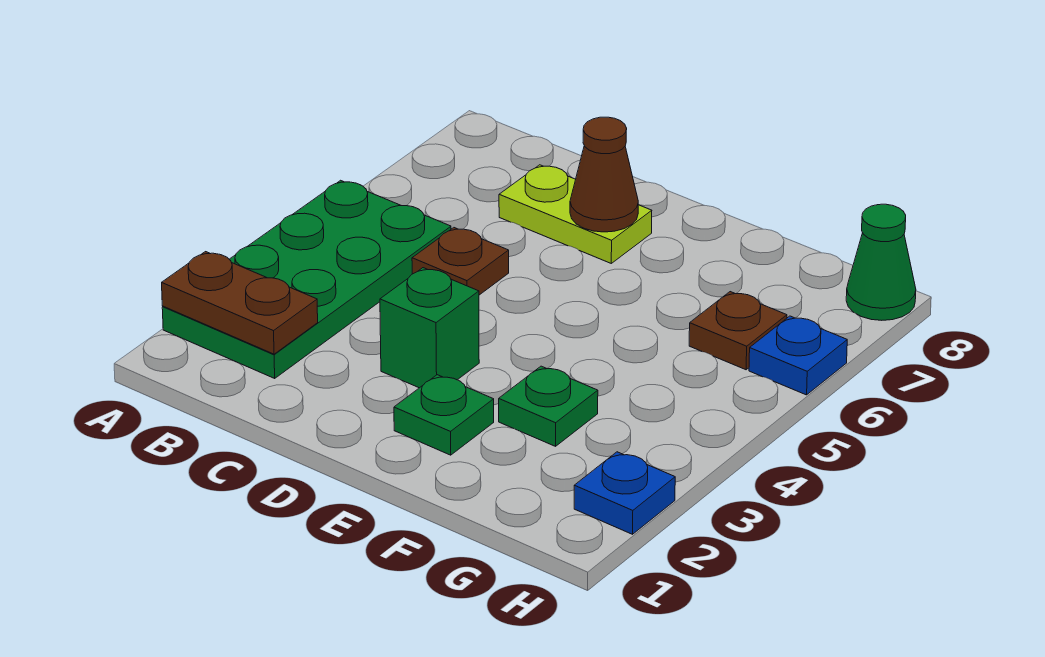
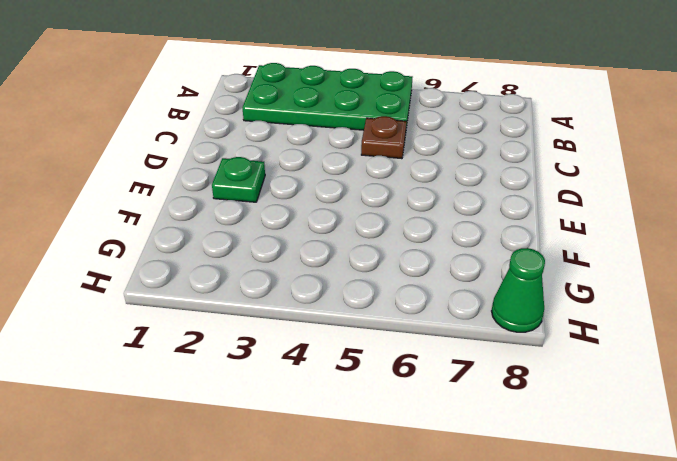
none -> lime 1x2 plate [499,165,652,263]
none -> green 1x1 brick [380,268,479,388]
none -> green 1x1 plate [499,366,598,446]

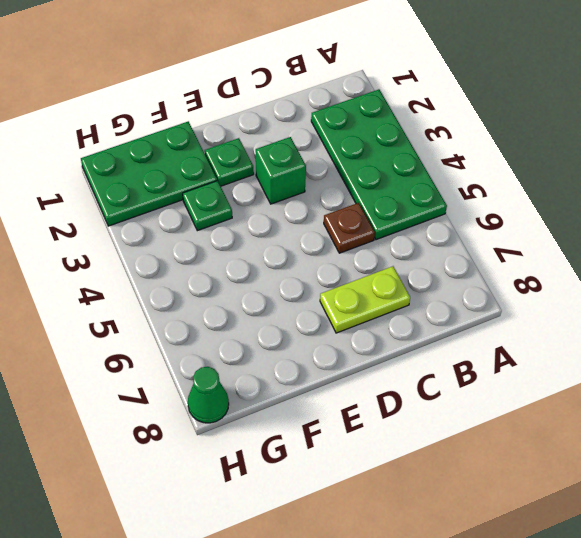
green 2x3 plate [81,121,217,226] -> blue 1x1 plate [574,452,675,534]
none -> brown 1x1 plate [689,292,787,370]
none -> blue 1x1 plate [749,316,847,395]
none -> brown 1x2 plate [162,252,318,354]

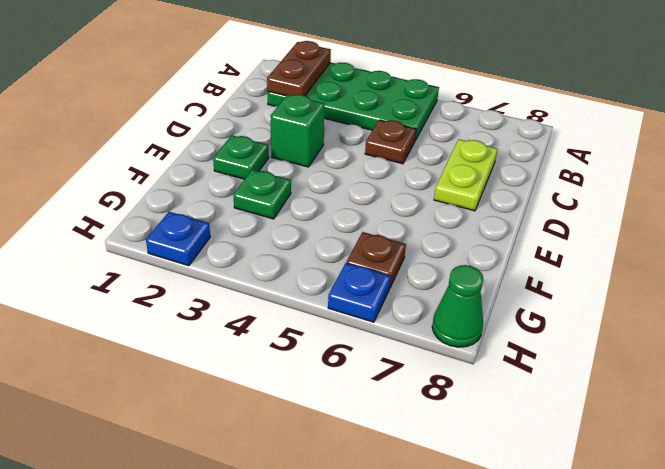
none -> brown 1x1 cone [570,117,638,232]

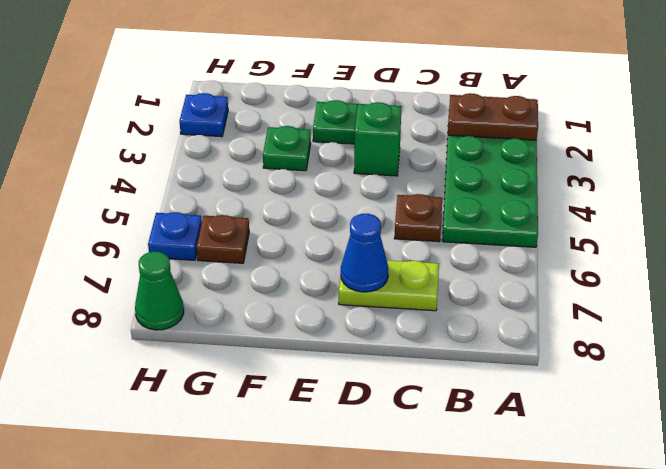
blue 1x1 cone [341,214,388,292] -> brown 1x1 cone [570,117,638,232]

